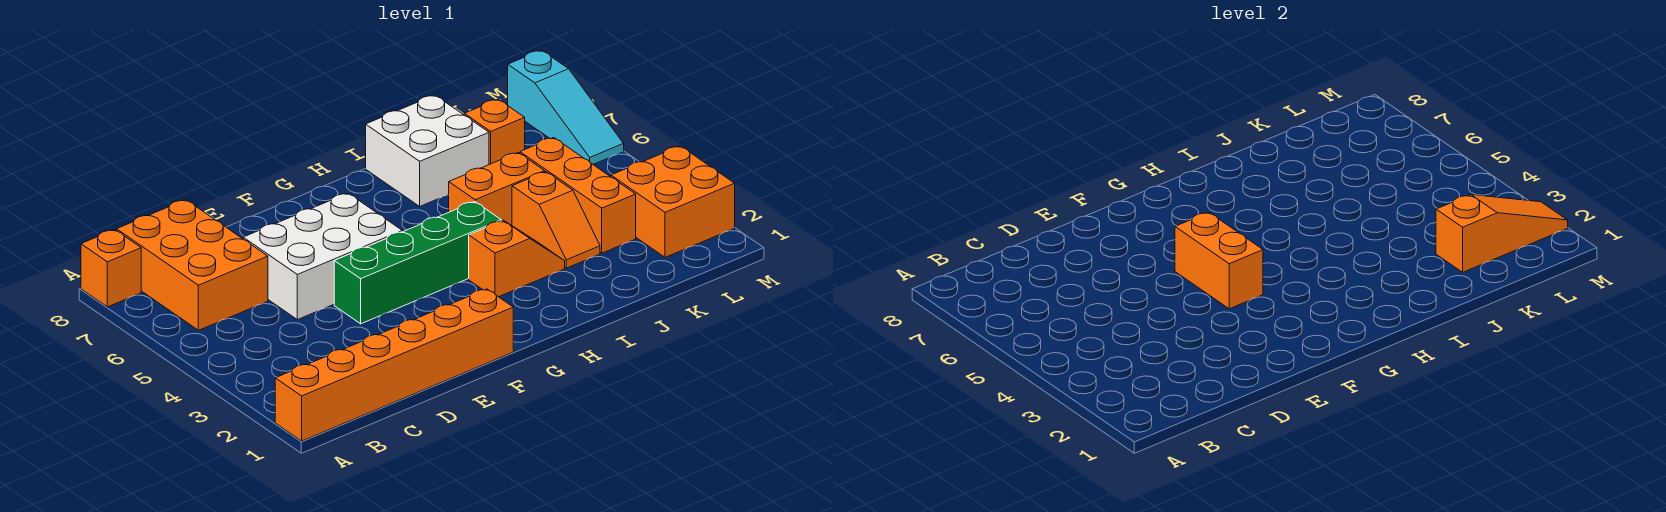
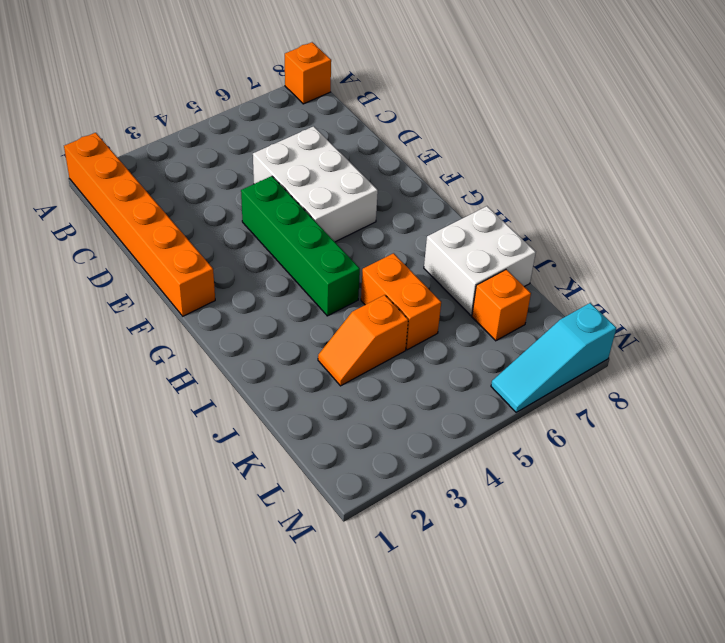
none -> orange 2x3 brick [117,200,268,330]
none -> orange 1x2 slope [469,220,565,297]
none -> orange 1x3 brick [520,138,636,253]

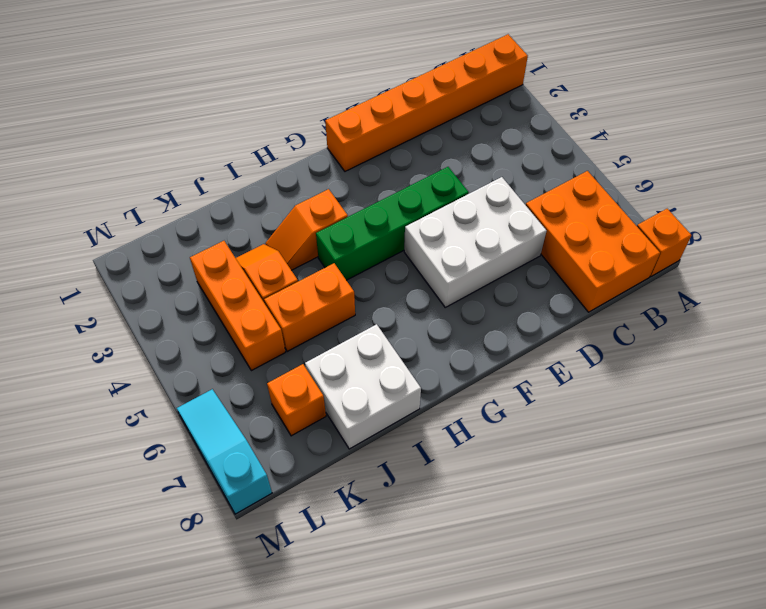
none -> orange 2x2 brick [611,146,735,257]
none -> orange 1x2 brick [1175,212,1263,309]
none -> orange 1x3 slope [1436,195,1568,272]

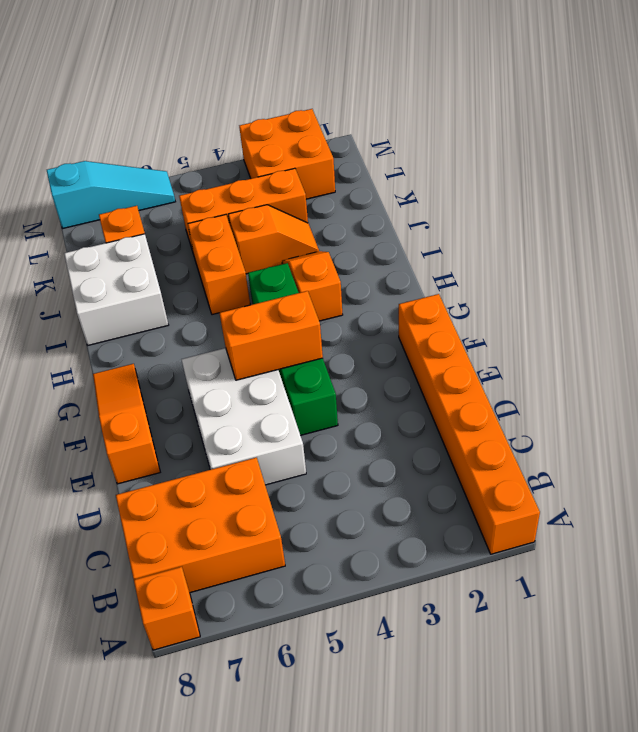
orange 1x3 slope [93,364,160,484] -> orange 1x3 slope moved to [1436,195,1568,272]

